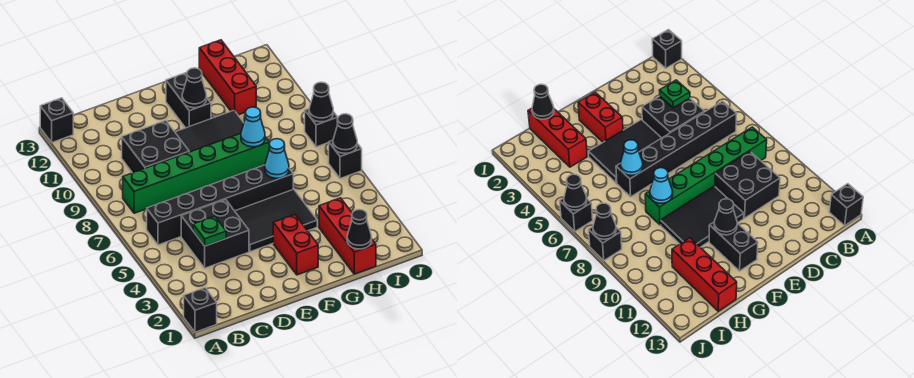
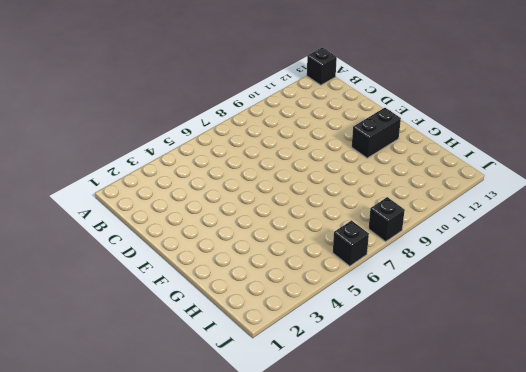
none -> black 1x1 brick [184,288,217,332]
none -> black 1x6 brick [147,165,293,245]
none -> green 1x6 brick [123,133,270,213]

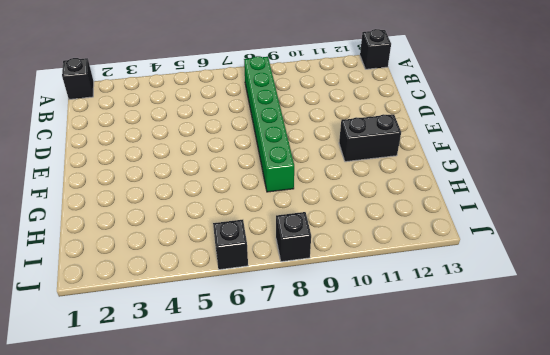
none -> black 1x6 brick [147,165,293,245]
none -> black 2x2 brick [181,200,249,268]
none -> black 2x2 brick [122,121,189,173]

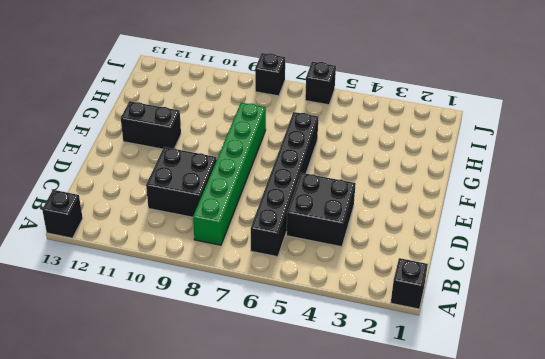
none -> black 2x3 tile [235,189,317,252]
none -> black 2x3 tile [175,111,244,152]
none -> red 1x2 brick [273,215,318,275]

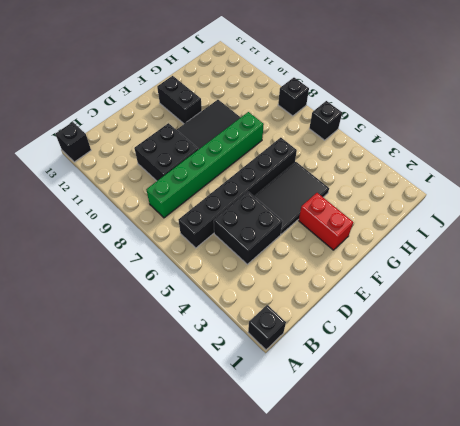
none -> red 1x3 brick [319,198,376,274]
none -> red 1x3 brick [199,40,256,115]
none -> green 1x1 plate [193,216,226,246]

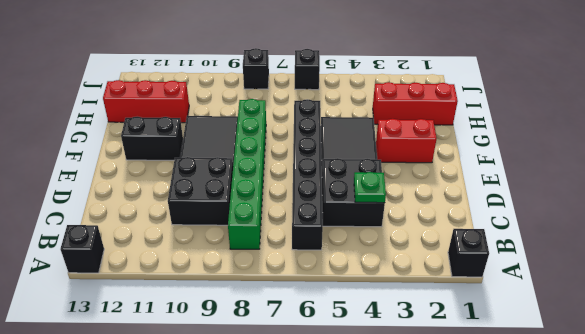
none -> black 1x1 cone [182,68,207,108]
none -> cyan 1x1 cone [265,139,289,178]
none -> cyan 1x1 cone [241,107,265,147]

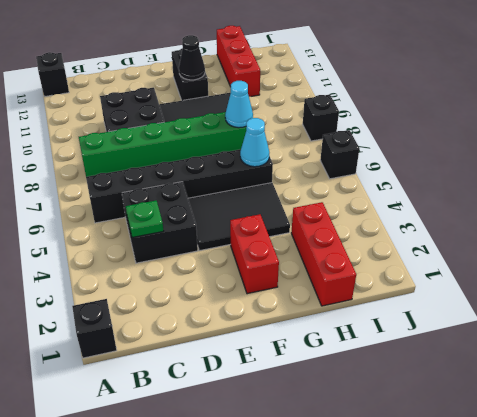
none -> black 1x1 cone [347,209,372,249]
none -> black 1x1 cone [333,114,357,153]
none -> black 1x1 cone [309,82,333,122]

